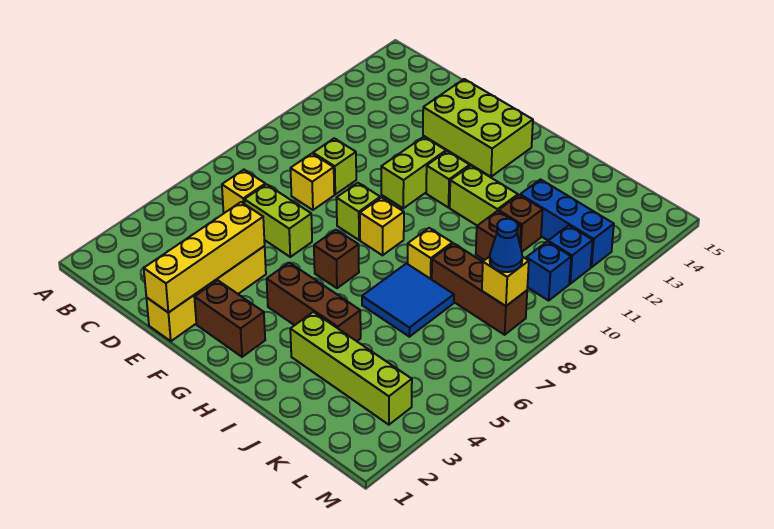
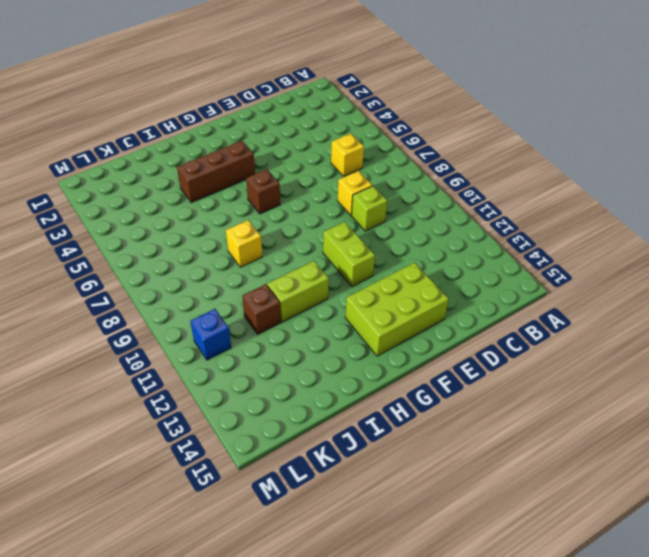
none -> lime 1x2 brick [244,184,312,257]
none -> yellow 1x4 brick [146,246,266,341]
none -> brown 1x2 brick [194,280,265,357]

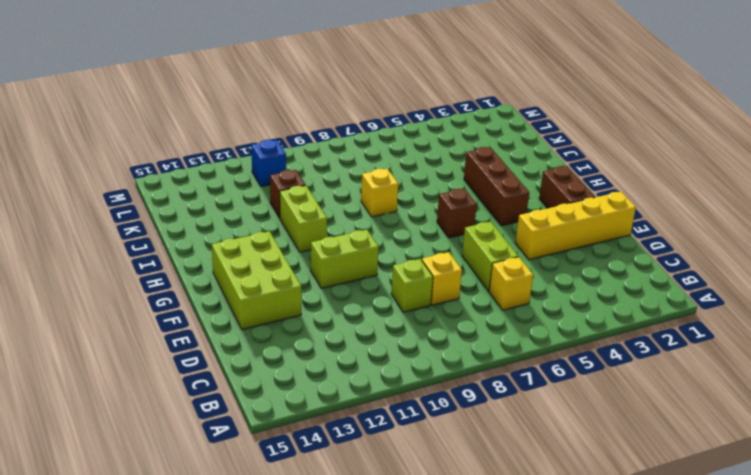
none -> lime 1x1 brick [336,183,380,240]
none -> yellow 1x1 brick [360,198,404,255]
none -> lime 1x1 brick [426,151,470,208]

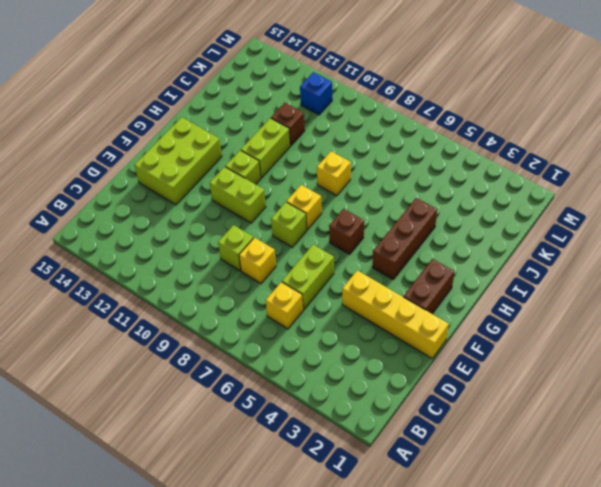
none -> lime 1x4 brick [290,312,412,425]
none -> blue 2x2 tile [362,264,454,337]
none -> brown 1x3 brick [432,243,527,335]

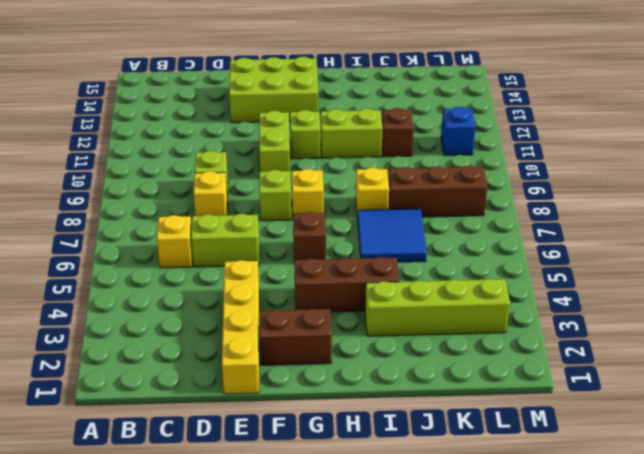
none -> brown 1x1 brick [476,211,521,260]
none -> blue 1x3 brick [520,179,614,267]
none -> blue 1x1 brick [526,242,571,301]

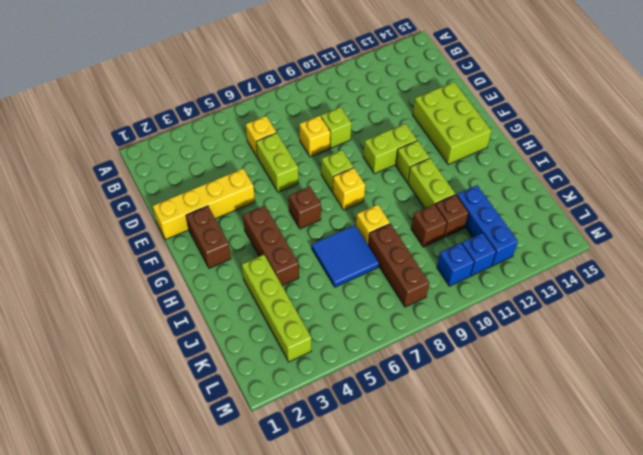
none -> yellow 1x4 brick [144,202,265,313]
none -> yellow 1x1 brick [482,257,529,306]
none -> blue 1x1 cone [490,219,522,272]

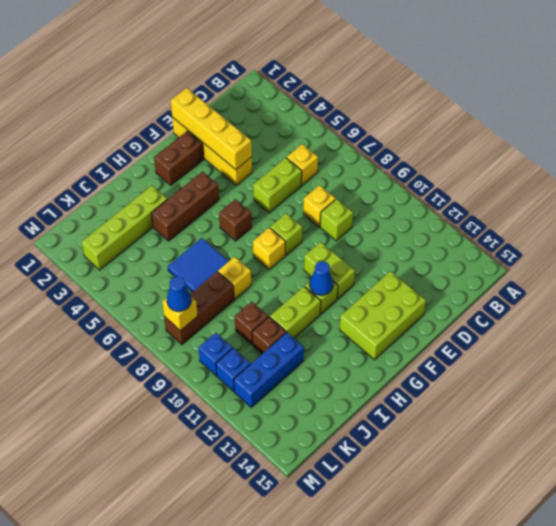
blue 1x1 cone [310,261,333,295] -> none

